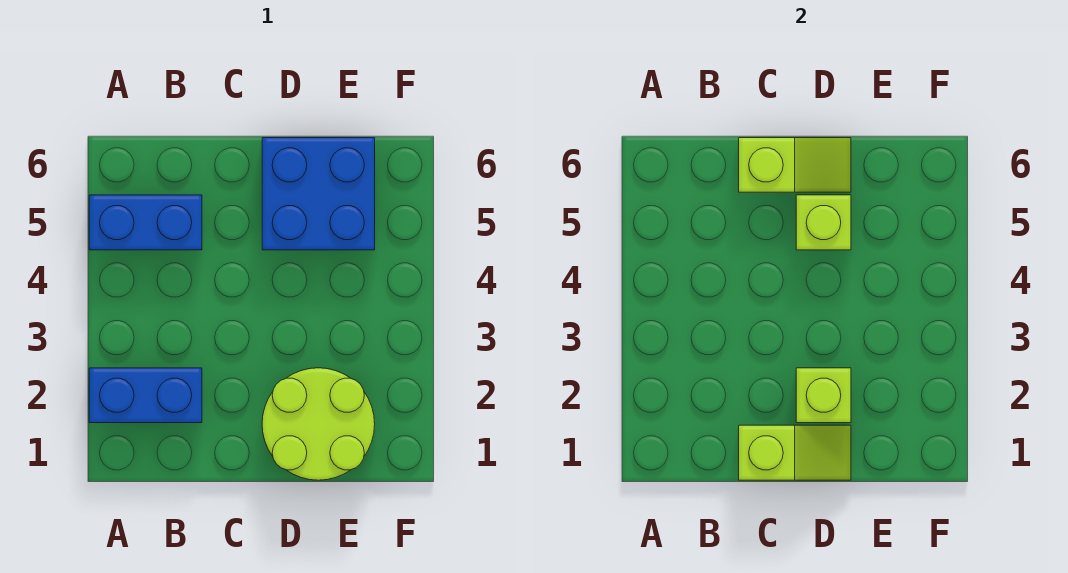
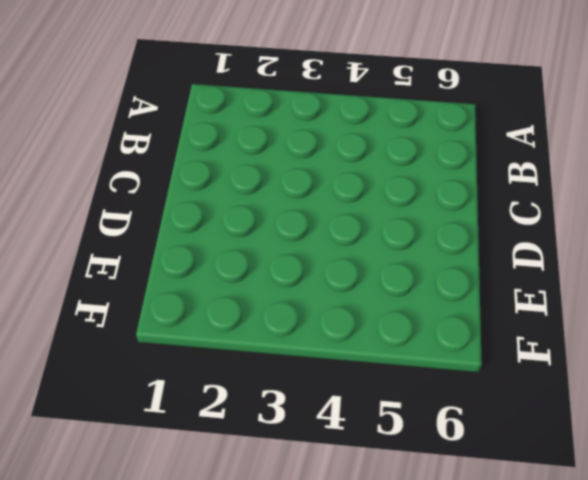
none -> blue 1x2 brick [89,368,202,423]
none -> blue 1x2 brick [89,195,202,250]

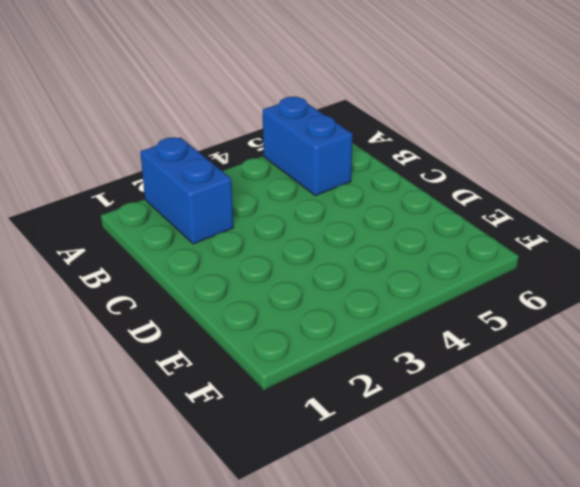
none -> lime 2x2 round brick [262,368,375,480]
none -> blue 2x2 brick [262,138,375,250]

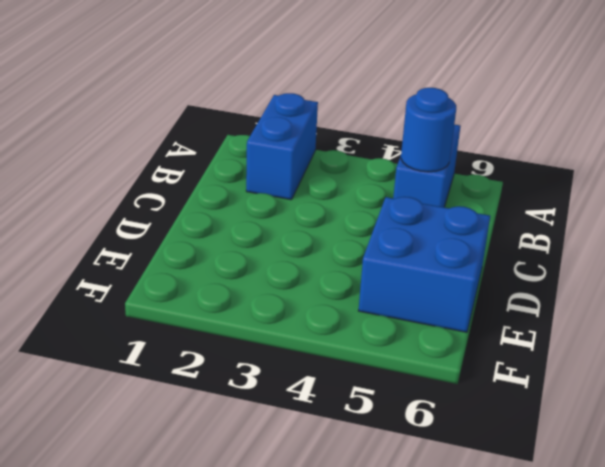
blue 1x1 round brick [401,88,456,172] -> none
none -> lime 2x2 round brick [262,368,375,480]
none -> lime 1x2 slope [739,425,851,480]

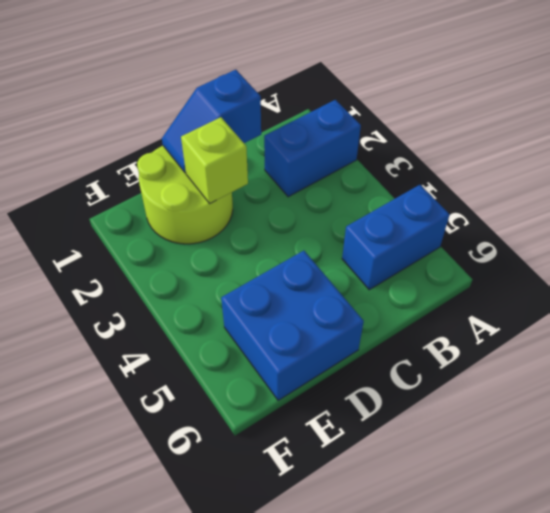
blue 1x2 slope [162,70,261,173] -> lime 1x2 slope [739,425,851,480]
none -> lime 1x2 slope [739,138,851,192]
none -> lime 1x1 brick [796,195,851,250]

